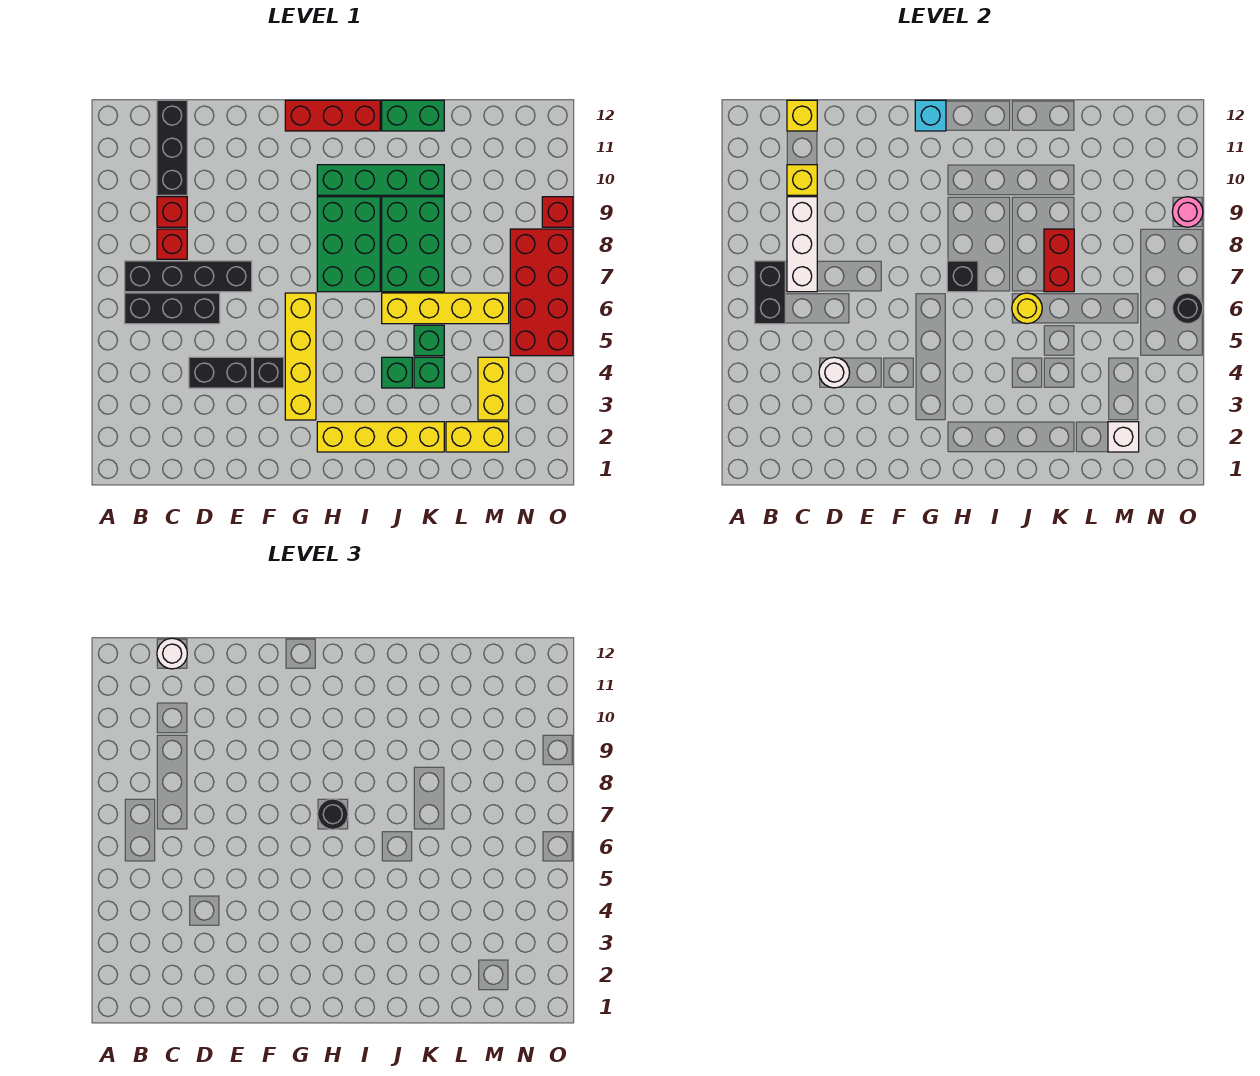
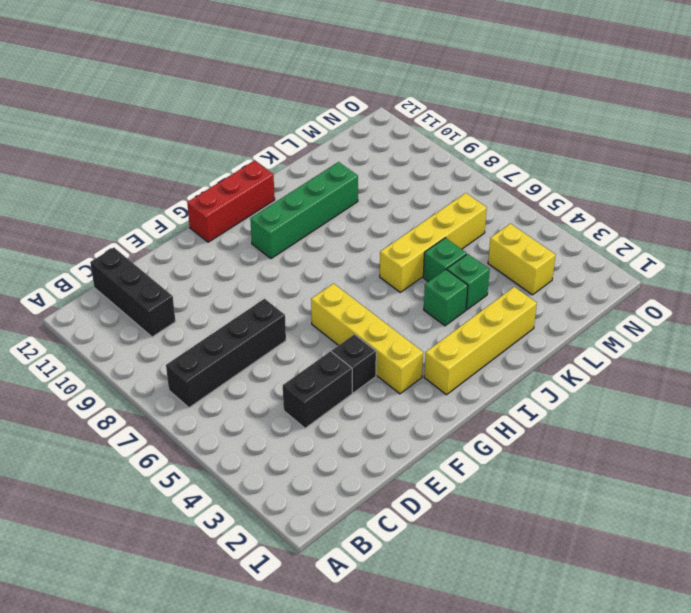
none -> black 1x3 brick [125,293,220,324]
none -> red 1x1 brick [157,229,187,259]
none -> red 1x1 brick [157,197,187,227]
none -> green 2x3 brick [317,197,380,292]

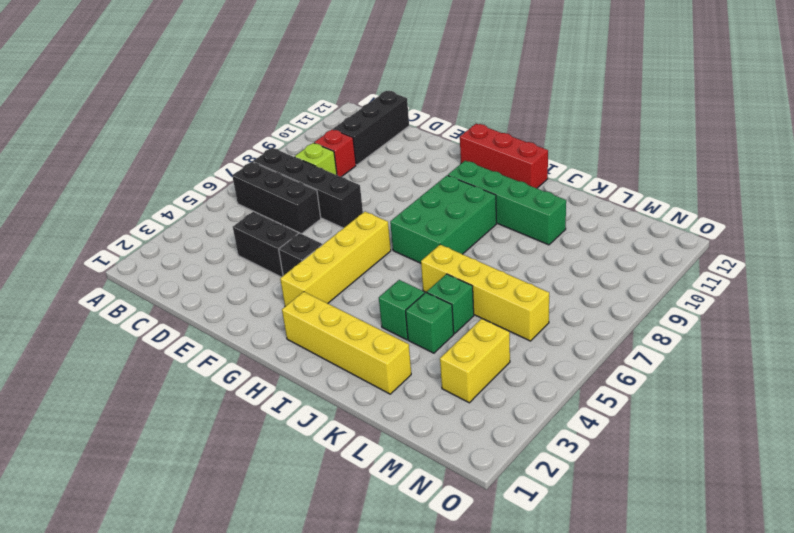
lime 1x1 brick [295,143,337,175] -> red 1x1 brick [157,229,187,259]
none -> green 2x3 brick [382,197,444,292]
none -> green 1x2 brick [382,100,444,131]
none -> yellow 1x2 brick [446,422,509,452]
none -> red 2x4 brick [510,229,573,356]

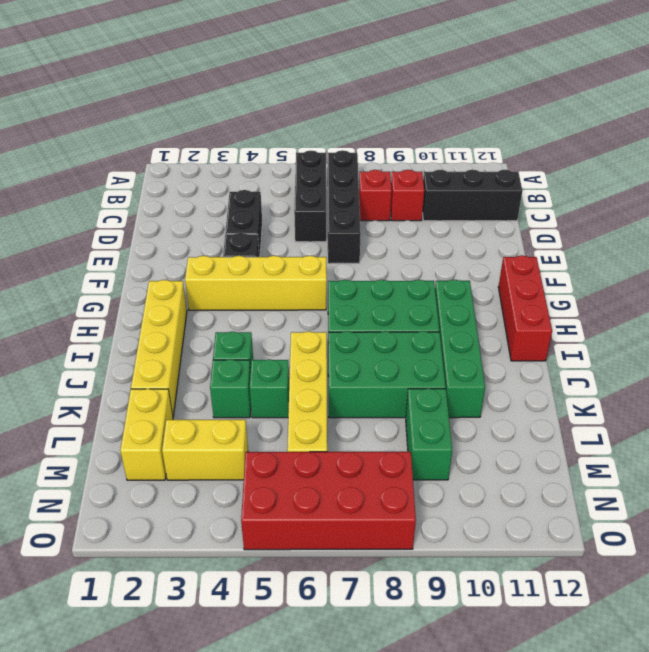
green 1x2 brick [406,389,452,480] -> green 1x2 brick moved to [382,100,444,131]
none -> red 1x1 brick [542,197,573,227]
none -> black 1x2 brick [755,261,785,324]
none -> white 1x3 brick [787,197,817,292]
none -> yellow 1x1 brick [787,165,817,195]

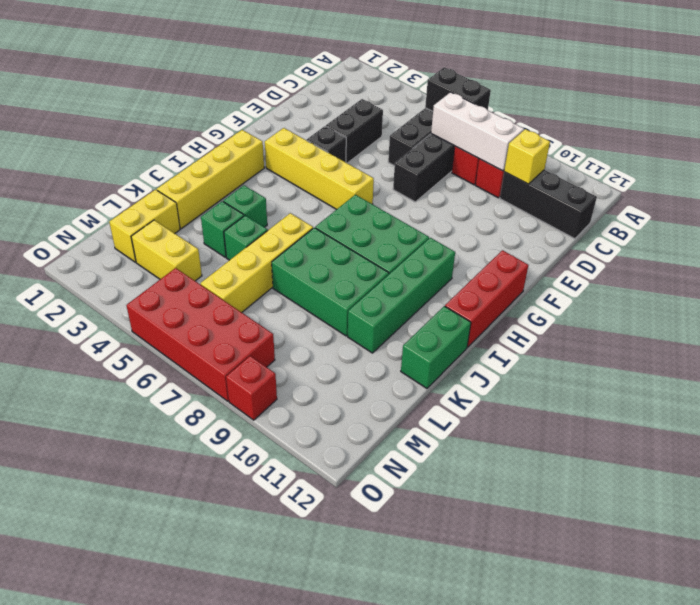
none -> yellow 1x1 brick [787,100,817,131]
none -> white 1x1 round brick [819,357,850,388]
none -> cyan 1x1 brick [915,100,946,131]
none -> black 1x1 brick [947,261,978,292]

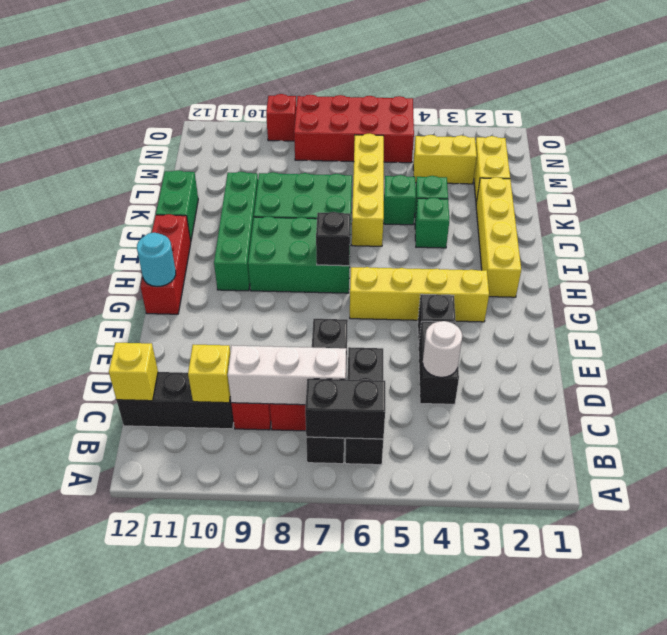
cyan 1x1 round brick [137,232,176,287] -> cyan 1x1 brick [915,100,946,131]
none -> yellow 1x1 round brick [1012,293,1042,324]
none -> red 1x2 brick [1044,229,1074,292]
none -> white 1x1 brick [1108,422,1139,452]
none -> black 1x1 round brick [1172,293,1203,324]

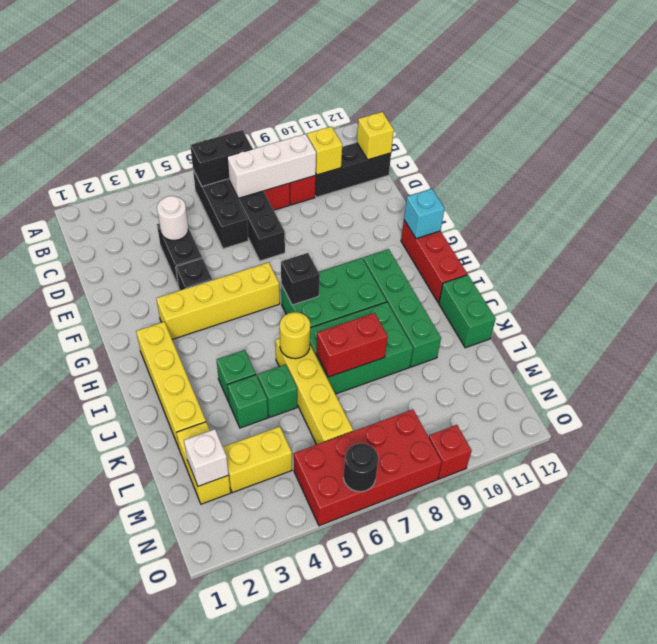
none -> pink 1x1 round brick [1172,197,1203,227]
none -> white 1x1 round brick [157,638,187,669]
none -> black 1x1 round brick [318,799,348,830]

